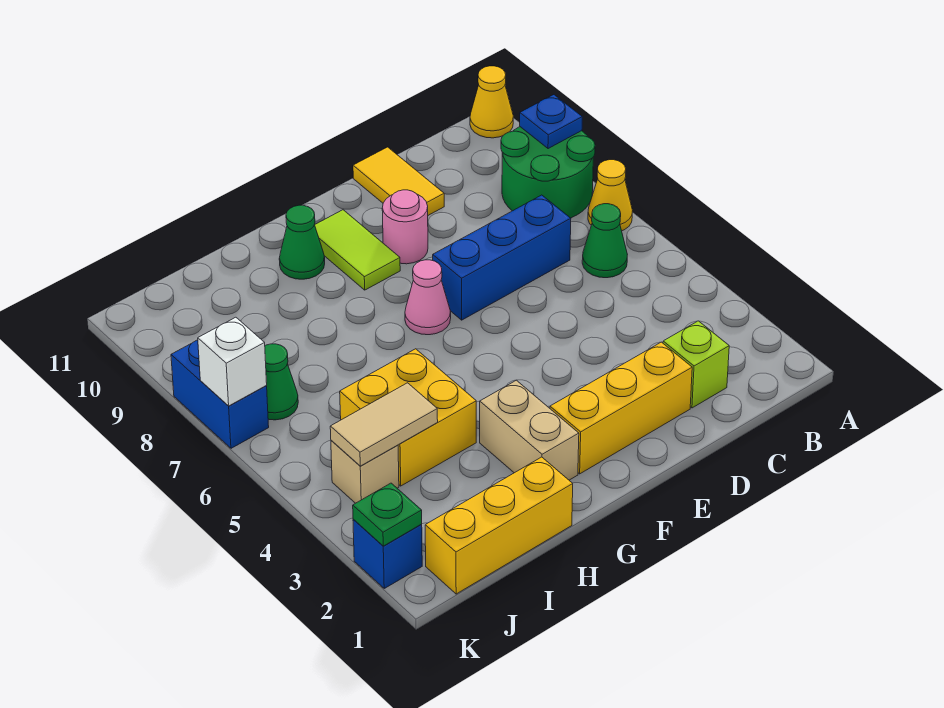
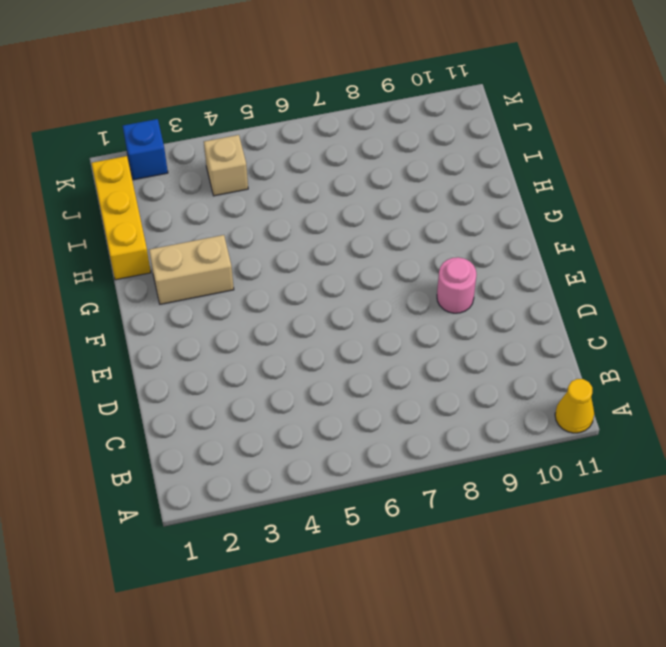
none -> yellow 1x1 cone [588,160,633,231]
none -> green 2x2 round brick [501,127,595,218]
none -> green 1x1 cone [582,204,627,278]

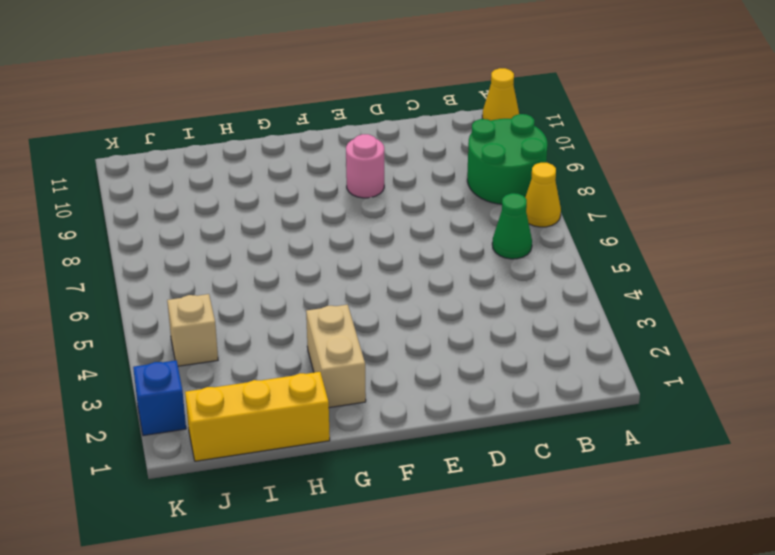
none -> lime 1x1 brick [663,321,729,408]
none -> blue 1x3 brick [433,195,571,320]
none -> yellow 1x3 brick [550,342,692,474]

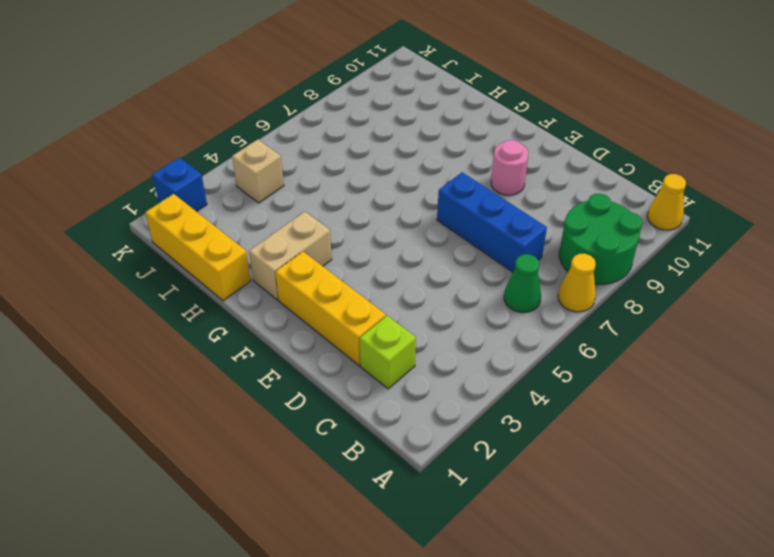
none -> yellow 1x2 tile [353,147,444,215]
none -> pink 1x1 cone [405,260,451,335]
none -> lime 1x2 tile [315,210,400,290]

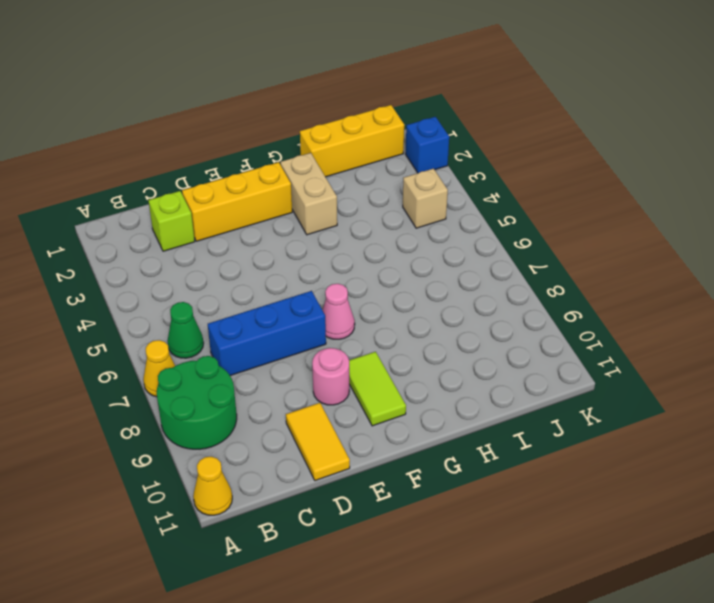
none -> green 1x1 cone [279,205,325,279]
none -> yellow 2x2 brick [340,349,476,486]
none -> green 1x1 cone [265,344,298,420]

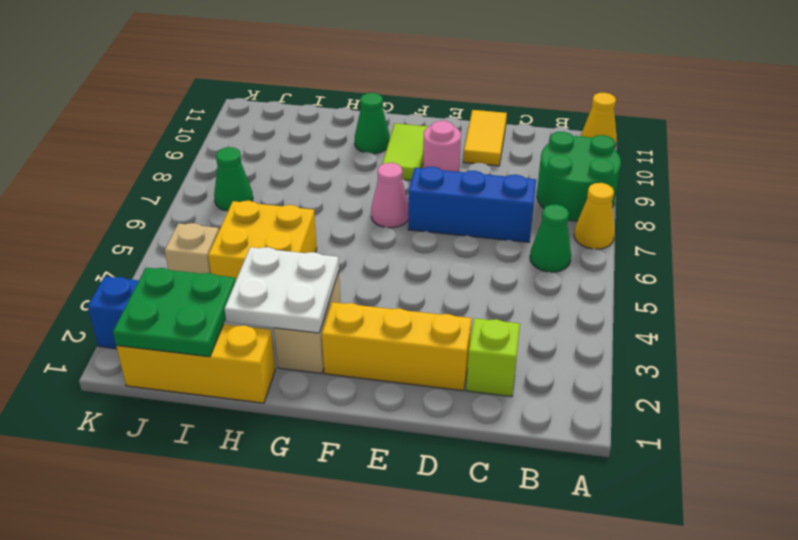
white 2x2 plate [225,247,339,333] -> none
green 2x2 plate [113,268,236,357] -> none
none -> blue 1x2 brick [171,340,269,448]
none -> blue 1x1 plate [520,95,582,149]
none -> tan 1x2 tile [330,383,438,466]

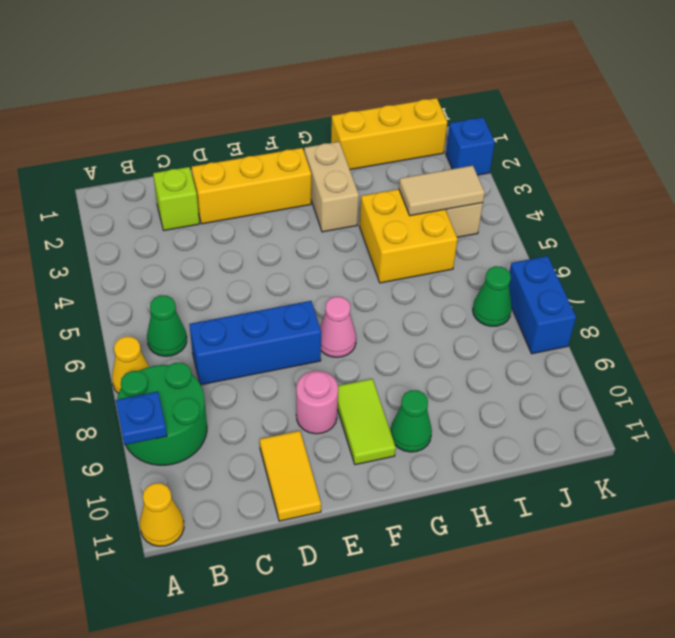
none -> green 1x1 plate [353,483,422,546]
none -> white 1x1 brick [198,317,267,406]

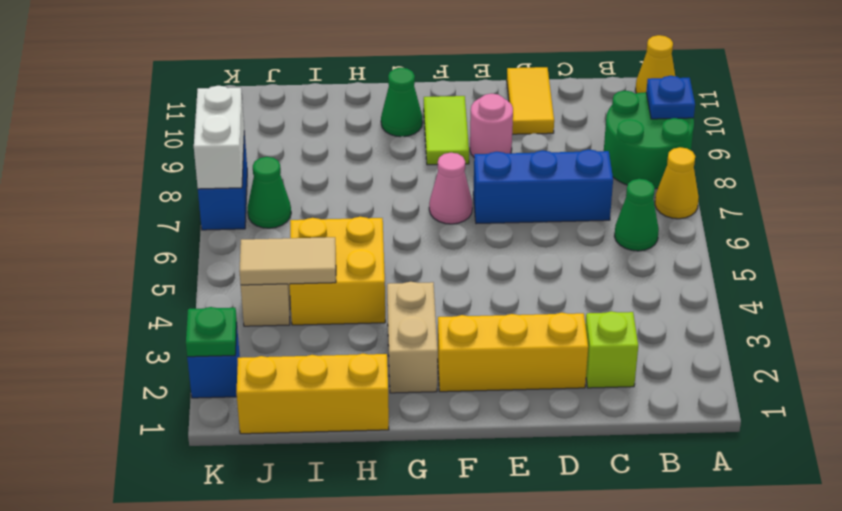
white 1x2 brick [194,86,244,189] -> white 1x1 brick [198,317,267,406]

